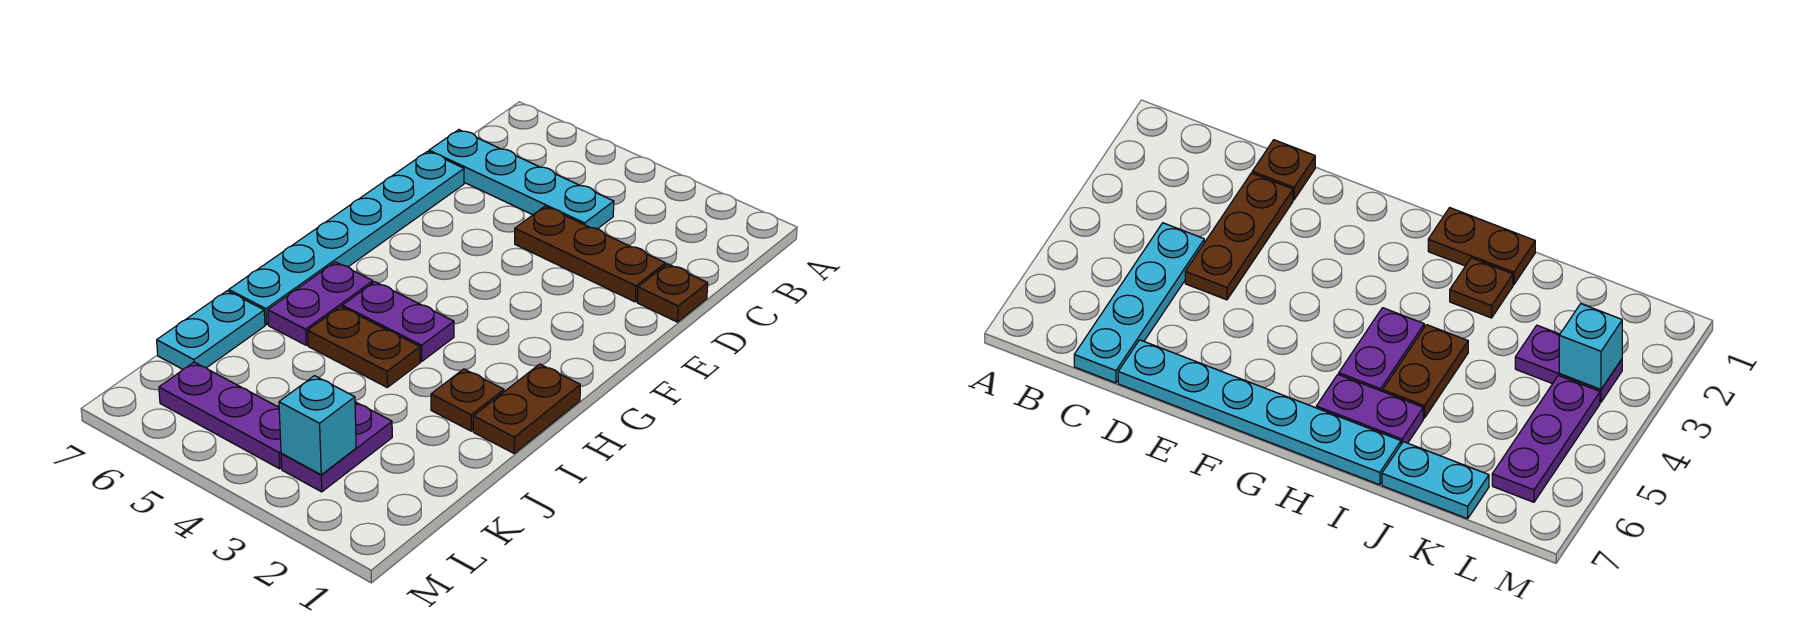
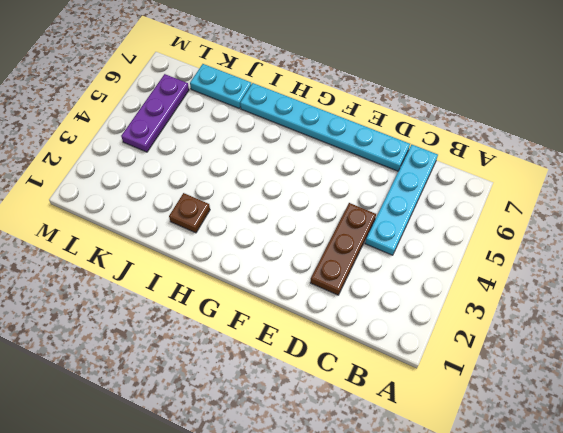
none -> brown 1x1 plate [637,264,708,322]
none -> brown 1x2 plate [473,364,580,453]
none -> purple 1x2 plate [342,282,454,362]

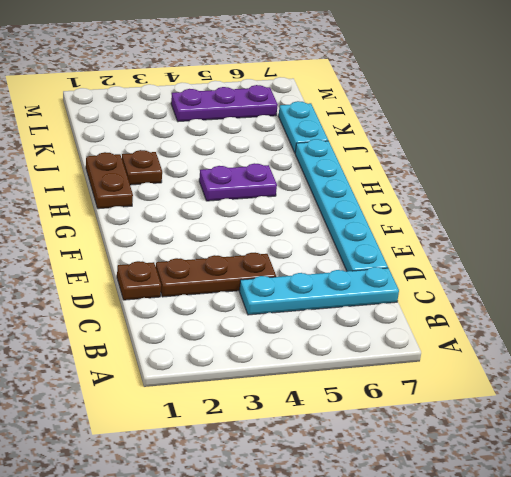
none -> purple 1x2 plate [268,262,373,345]
none -> brown 1x2 plate [308,307,420,387]
none -> purple 1x2 plate [281,402,392,492]

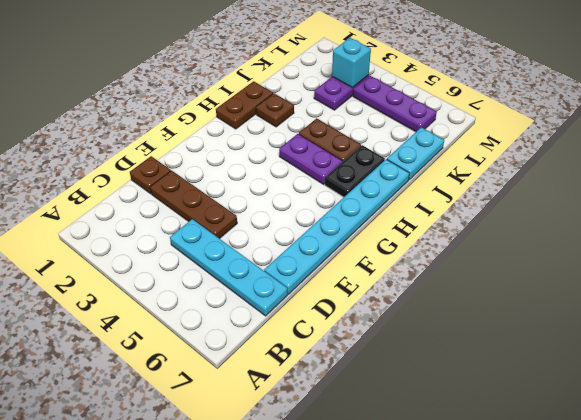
black 1x2 plate [325,145,385,197] -> purple 1x2 plate [268,262,373,345]

